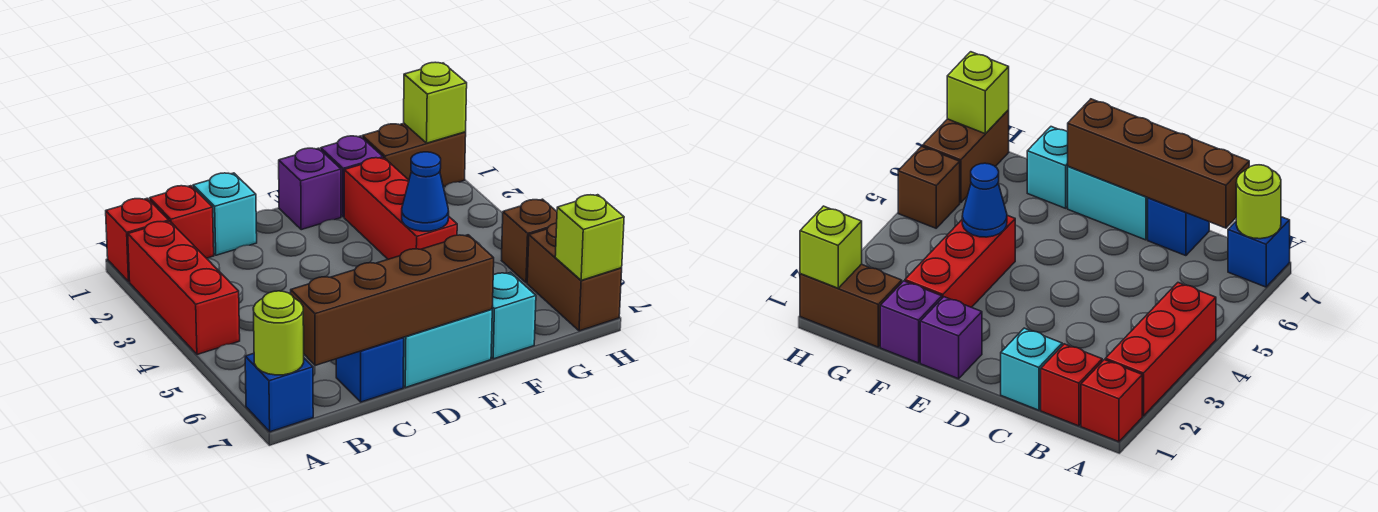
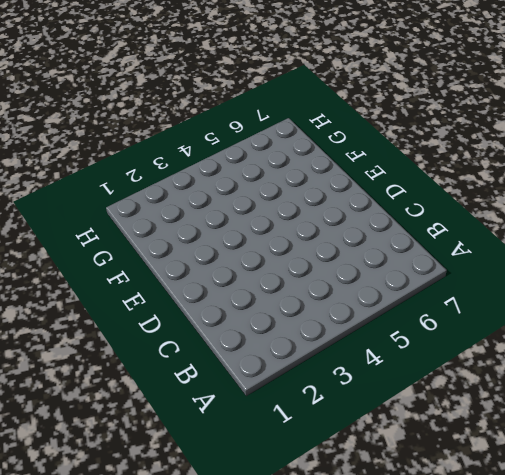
none -> red 1x1 brick [106,198,169,282]
none -> red 1x3 brick [128,221,240,354]
none -> blue 1x1 brick [245,354,313,432]

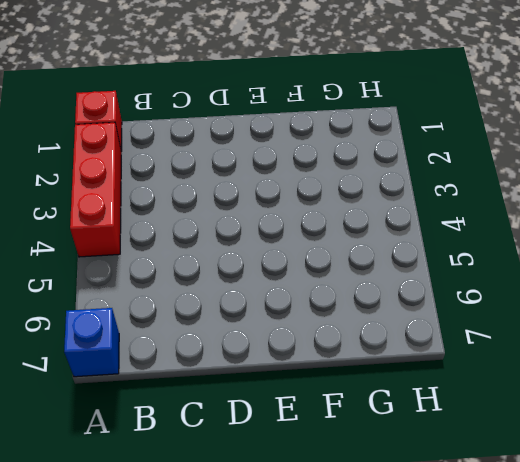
none -> red 1x1 brick [150,186,214,258]
none -> cyan 1x1 brick [193,173,257,255]
none -> blue 1x1 brick [336,338,404,402]

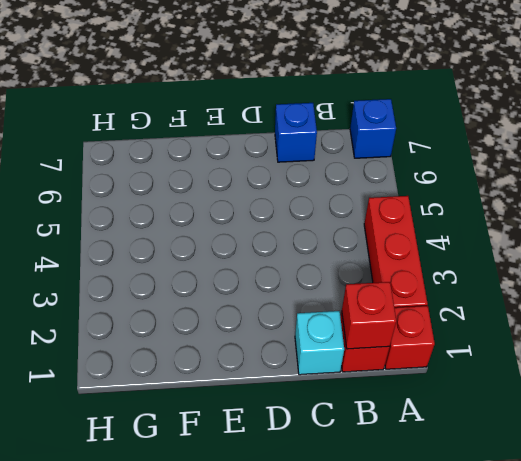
red 1x1 brick [342,282,396,349] -> none
none -> cyan 1x2 brick [403,309,492,388]
none -> purple 1x1 brick [279,148,341,230]
none -> purple 1x1 brick [321,136,383,217]

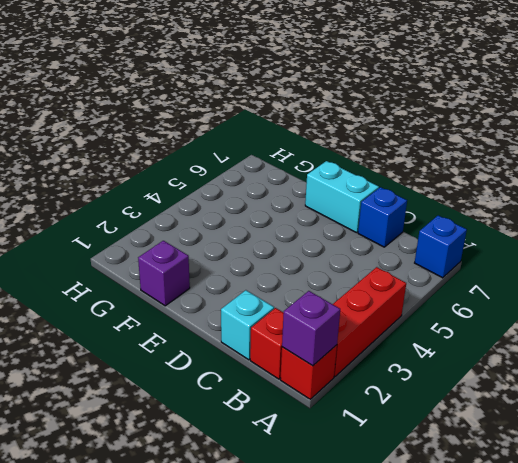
purple 1x1 brick [282,291,340,366] -> purple 1x1 brick moved to [279,148,341,230]
none -> red 1x3 brick [344,158,457,259]
none -> cyan 1x1 brick [491,272,536,359]
none -> brown 1x2 brick [362,123,466,187]

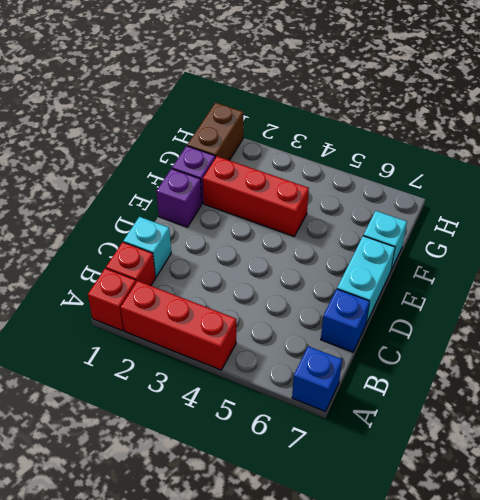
none -> brown 1x1 brick [502,199,557,283]
none -> brown 1x2 brick [527,223,622,331]
none -> lime 1x1 round brick [253,291,304,375]

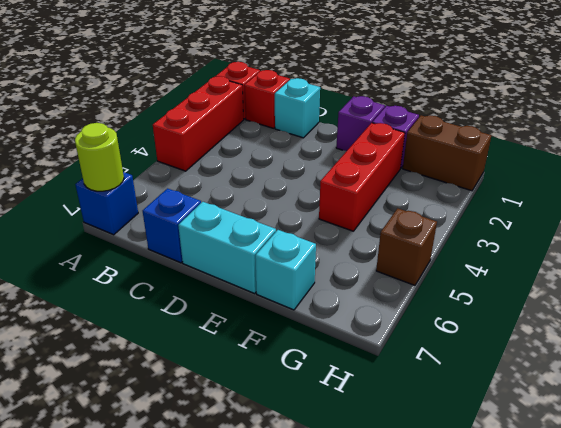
none -> brown 1x2 brick [527,223,622,331]
none -> brown 1x4 brick [291,235,494,365]
none -> blue 1x1 cone [402,152,449,231]

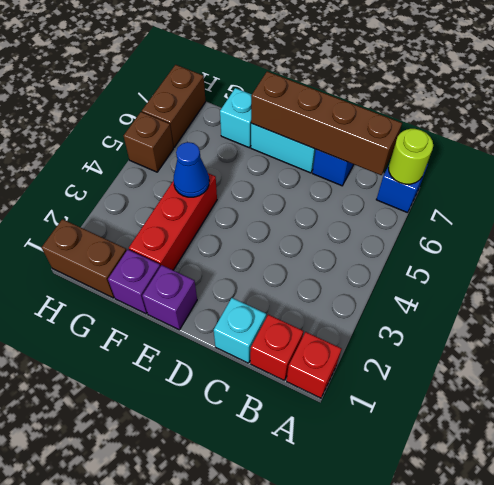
none -> red 1x3 brick [128,221,240,354]
none -> lime 1x1 brick [404,62,467,143]
none -> lime 1x1 brick [555,195,624,280]

